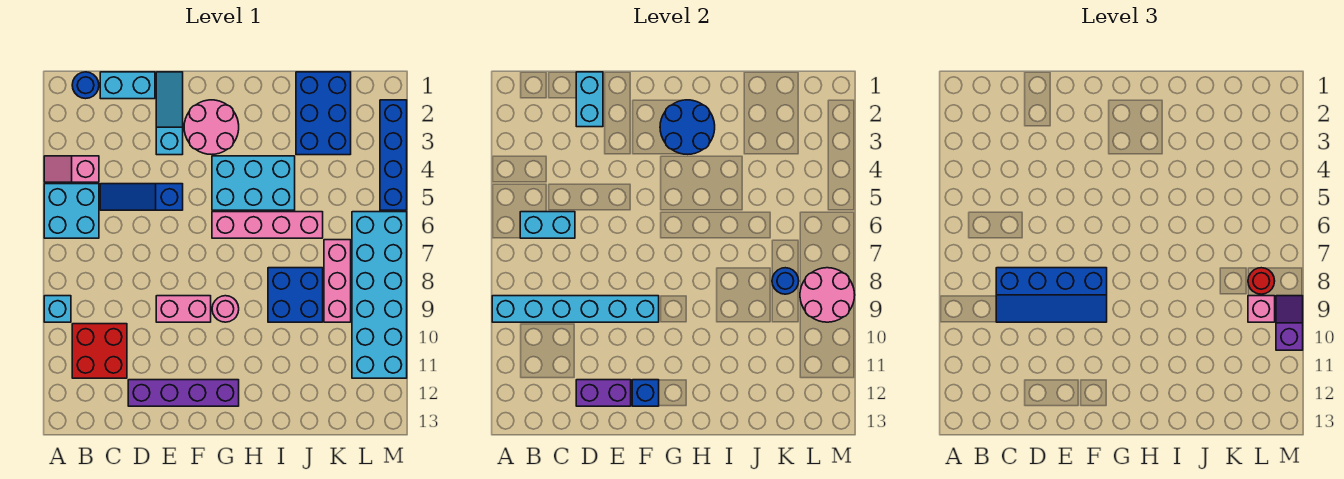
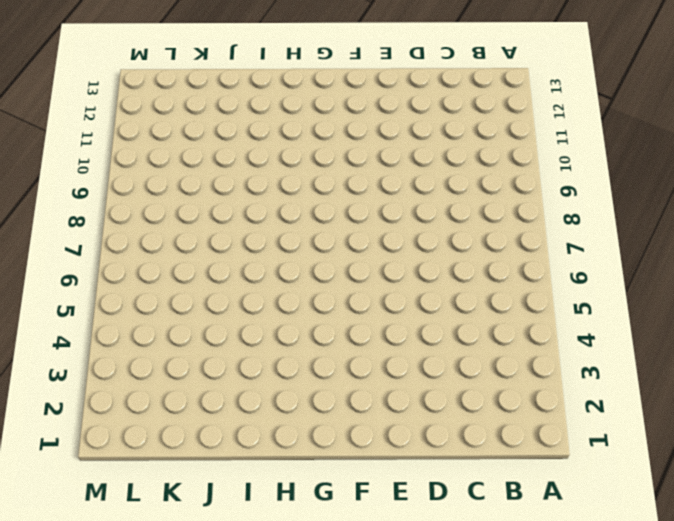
none -> pink 1x2 slope [44,156,99,182]
none -> cyan 2x2 brick [44,184,99,238]
none -> cyan 1x1 brick [44,296,71,322]
none -> blue 1x1 round brick [72,72,99,99]

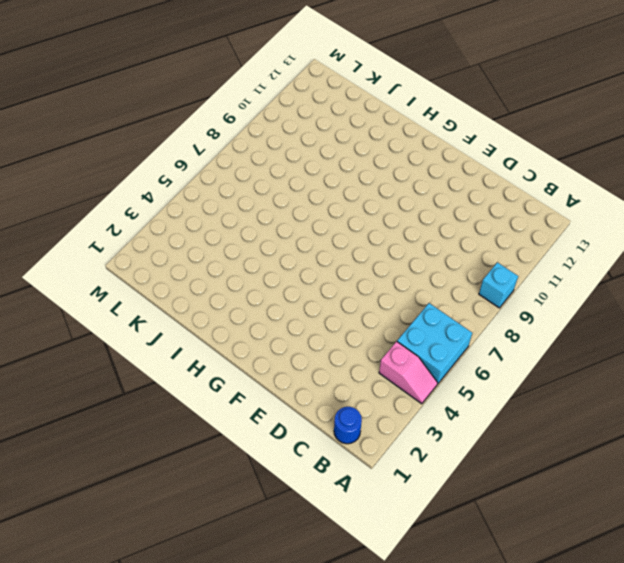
none -> red 2x2 brick [72,324,127,378]
none -> cyan 1x2 brick [100,72,155,99]
none -> blue 1x3 slope [100,184,183,210]
none -> purple 1x4 brick [128,380,239,406]

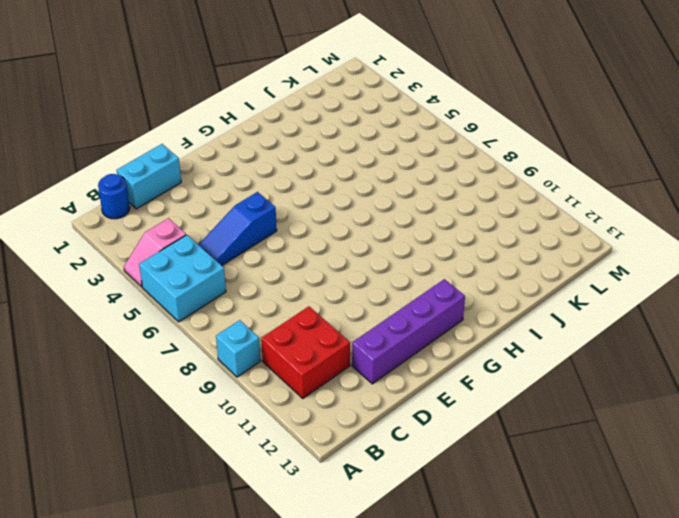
none -> cyan 1x3 slope [156,72,183,155]
none -> pink 1x2 brick [156,296,211,322]
none -> pink 2x2 round brick [184,100,239,154]
none -> cyan 2x3 brick [212,156,295,210]

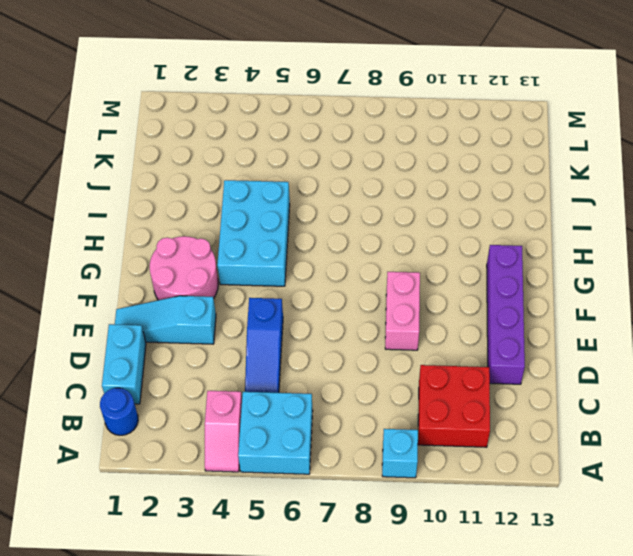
none -> pink 1x4 brick [212,212,323,238]
none -> pink 1x1 round brick [212,296,239,322]
none -> blue 2x2 brick [268,268,323,322]
none -> blue 2x3 brick [296,72,351,155]

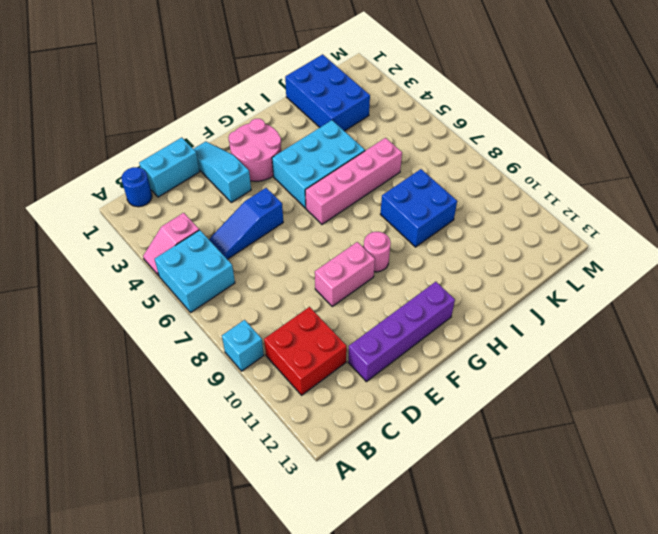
none -> pink 1x3 brick [324,240,351,322]
none -> cyan 2x6 brick [352,212,407,378]
none -> blue 1x4 brick [380,100,407,210]
none -> cyan 1x6 brick [492,296,659,322]

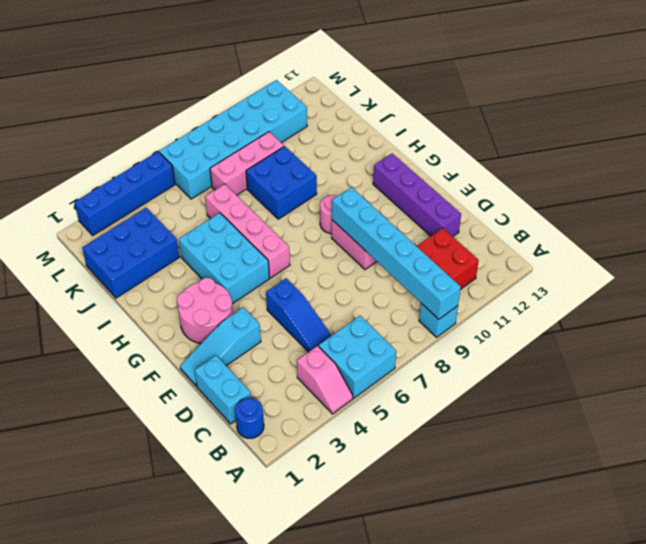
none -> cyan 1x2 brick [520,212,575,238]
none -> cyan 1x2 brick [576,72,603,127]
none -> purple 1x2 brick [576,380,631,406]
none -> blue 1x1 brick [632,380,659,406]

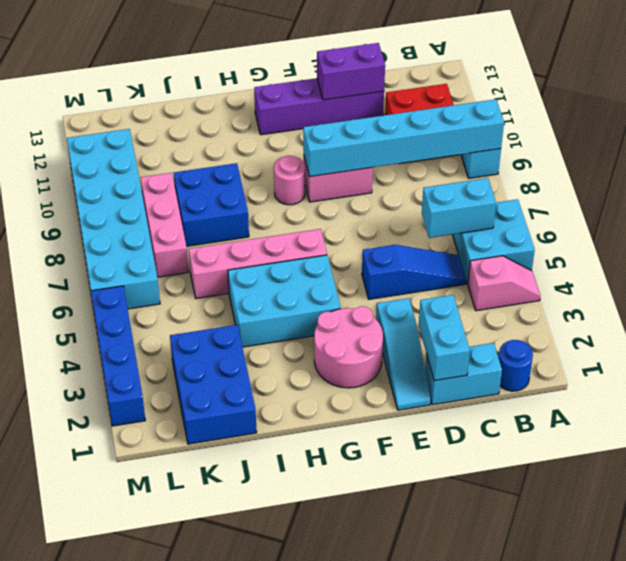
none -> blue 1x1 brick [632,380,659,406]
none -> blue 2x2 round brick [660,100,715,154]
none -> blue 1x1 round brick [772,268,799,294]
none -> pink 2x2 round brick [800,268,855,322]

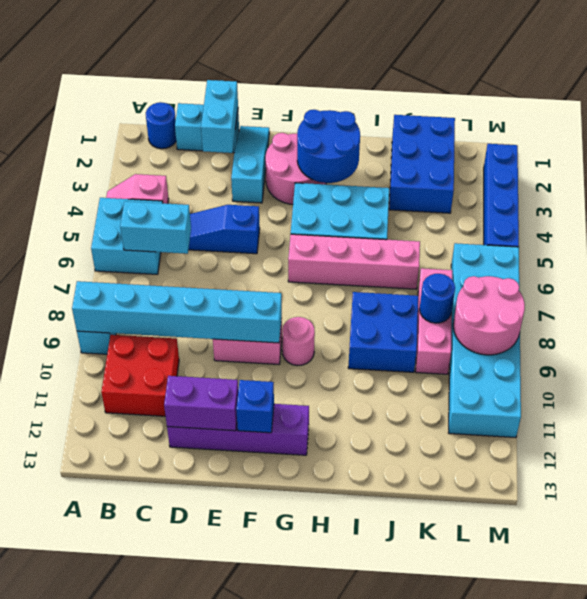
none -> blue 2x4 slope [996,268,1107,322]
none -> red 1x1 round brick [1248,268,1275,294]
none -> pink 1x1 brick [1248,296,1275,322]
none -> purple 1x2 slope [1276,296,1303,350]

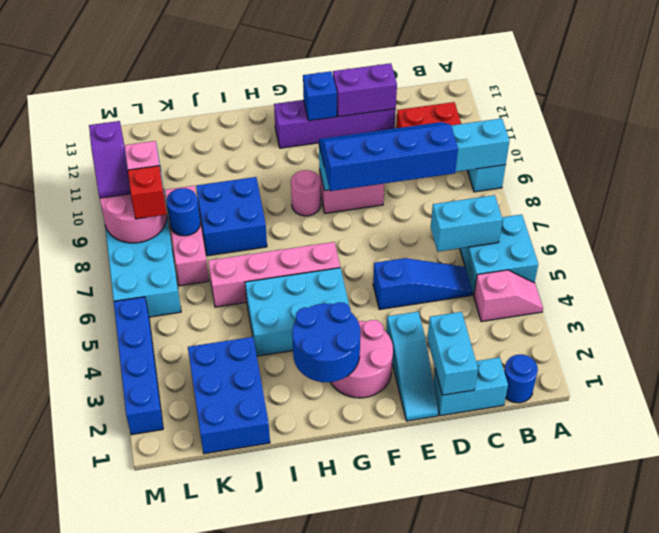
red 1x1 brick [128,166,167,219] -> red 1x1 round brick [1248,268,1275,294]

